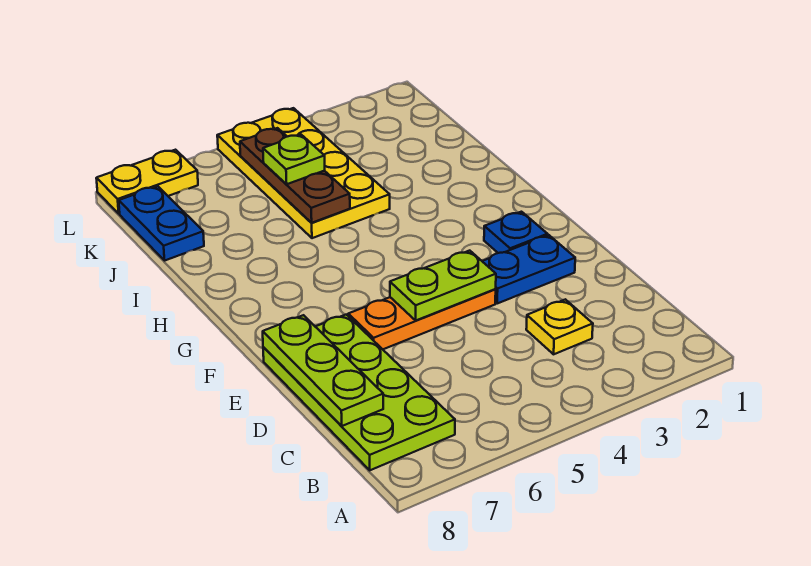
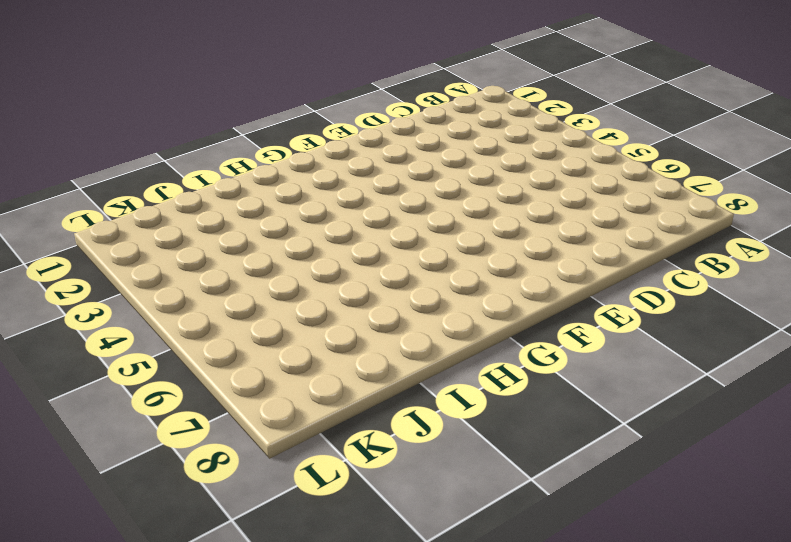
none -> lime 2x4 plate [263,315,455,470]
none -> yellow 1x1 plate [526,299,593,354]
none -> blue 1x2 plate [482,235,575,303]

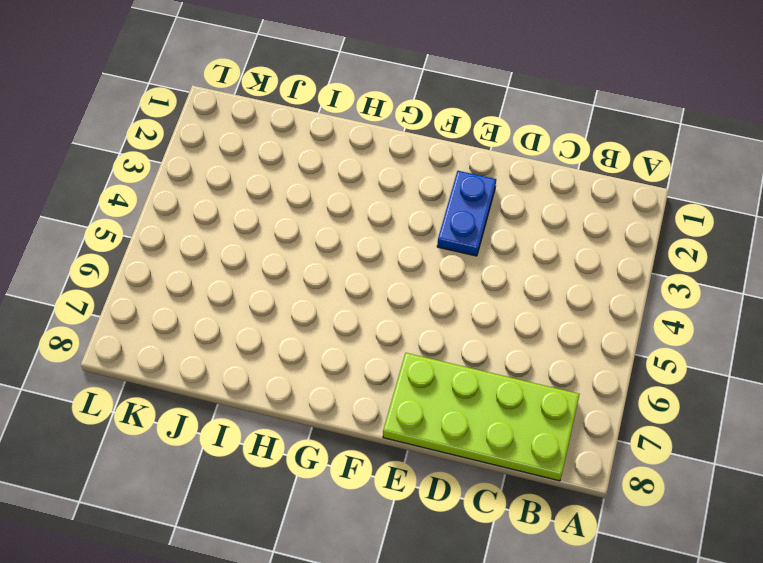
none -> yellow 1x1 plate [526,299,593,354]
none -> orange 1x3 plate [348,289,496,349]
none -> blue 1x1 plate [484,212,548,253]

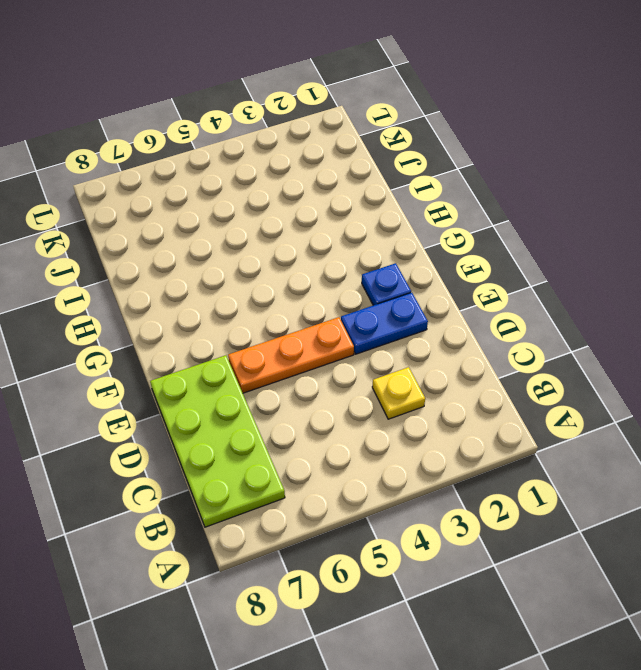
none -> yellow 2x4 plate [217,108,390,238]
none -> blue 1x2 plate [119,186,204,260]
none -> yellow 1x2 plate [96,150,198,214]

